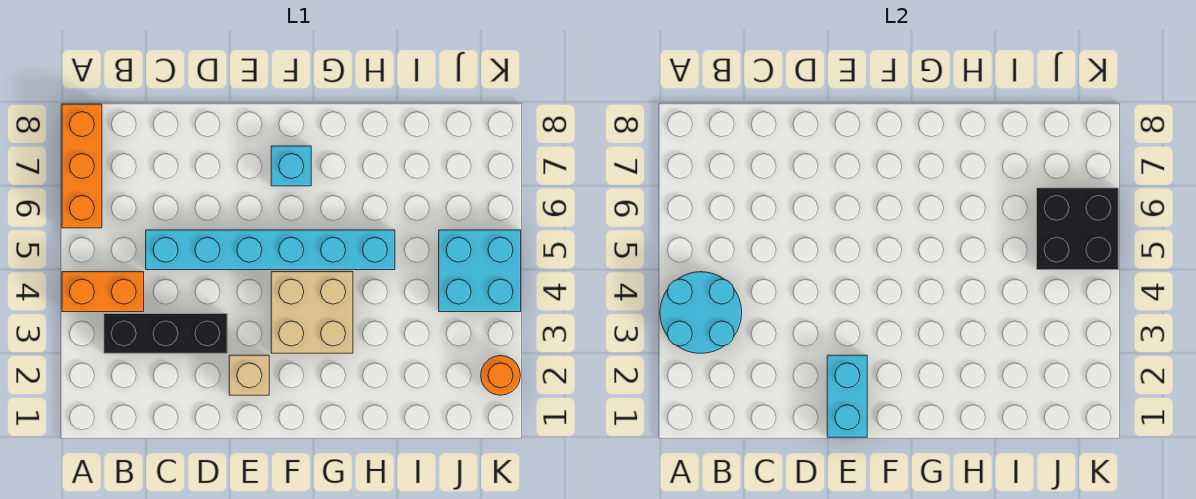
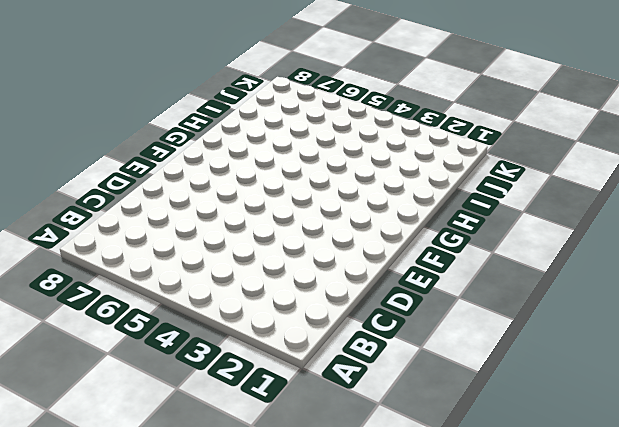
none -> orange 1x2 brick [62,272,144,312]
none -> orange 1x3 brick [62,104,102,228]
none -> black 1x3 brick [104,314,227,353]

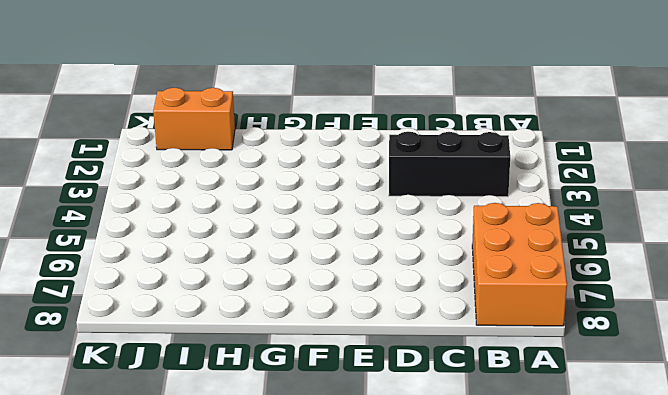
orange 2x3 brick [472,203,567,326] -> orange 1x3 brick [62,104,102,228]
orange 1x2 brick [153,88,235,150] -> orange 1x2 brick moved to [62,272,144,312]
none -> cyan 1x6 brick [146,230,395,270]
none -> tan 1x1 brick [229,355,269,395]
none -> tan 2x2 brick [271,272,353,353]

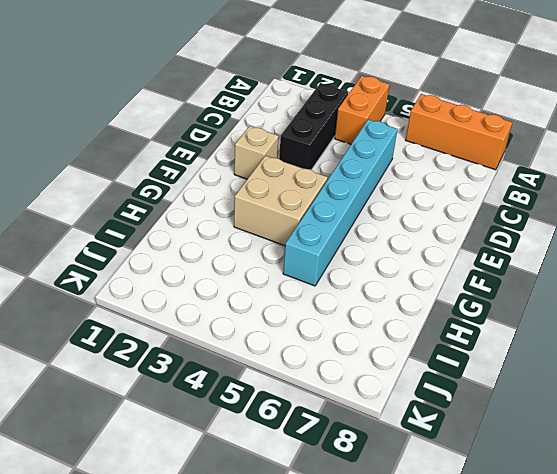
none -> cyan 1x1 brick [271,146,311,186]
none -> cyan 2x2 brick [439,230,521,312]
none -> orange 1x1 round brick [481,356,520,395]

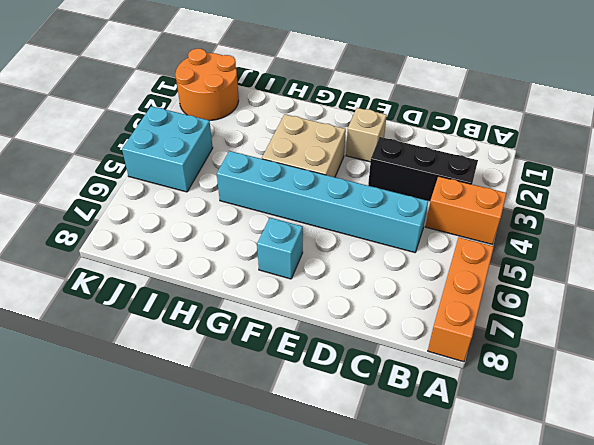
orange 2x2 round brick [175,49,239,121] -> orange 1x1 round brick [481,356,520,395]
none -> cyan 2x2 round brick [660,272,742,353]
none -> cyan 1x2 brick [827,355,867,437]
none -> black 2x2 brick [1037,188,1119,270]

